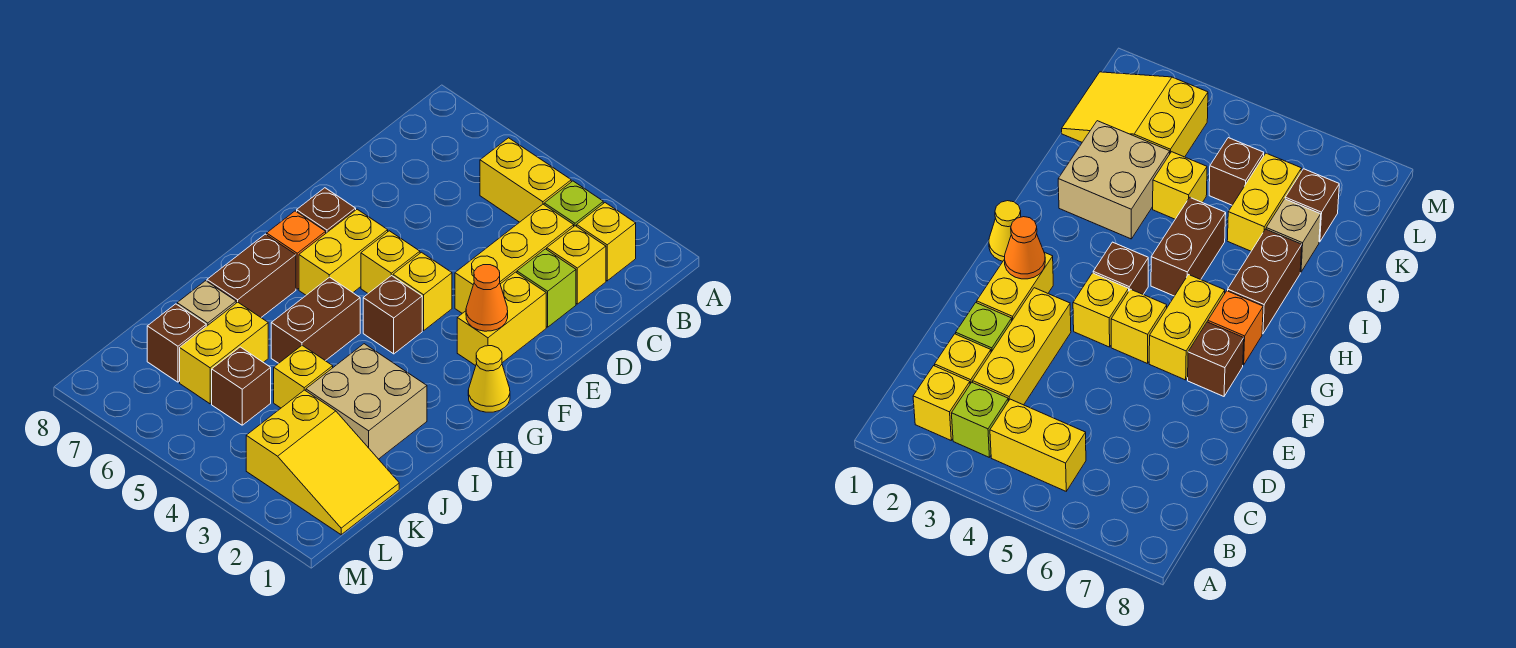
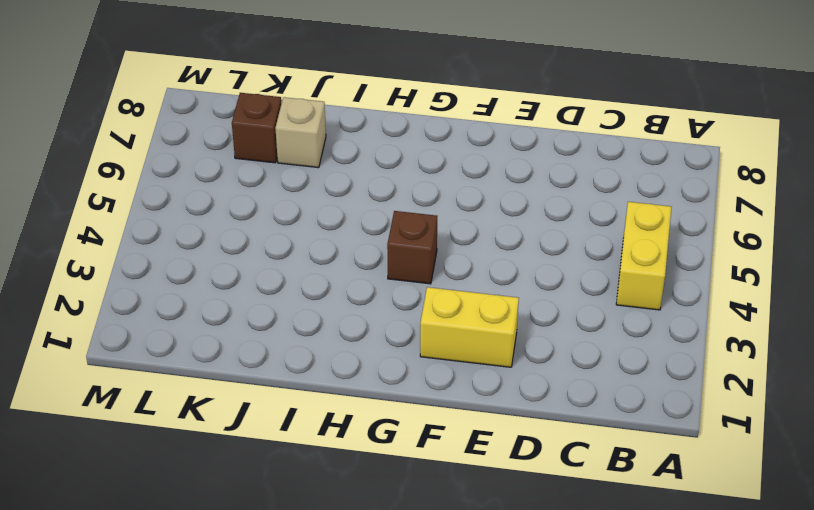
none -> yellow 1x1 brick [577,203,636,281]
none -> lime 1x1 brick [544,181,603,226]
none -> yellow 1x1 brick [547,226,606,304]

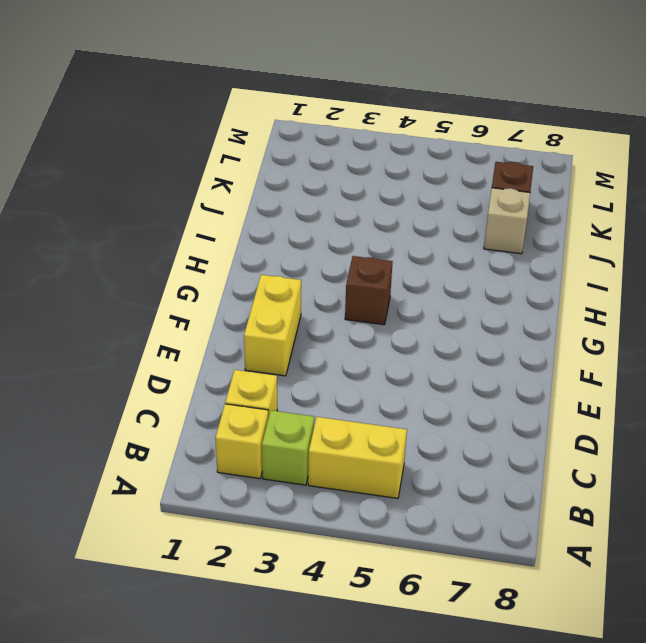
none -> yellow 1x3 brick [455,204,574,313]
none -> lime 1x1 brick [517,249,576,327]
none -> yellow 1x1 brick [393,252,452,331]

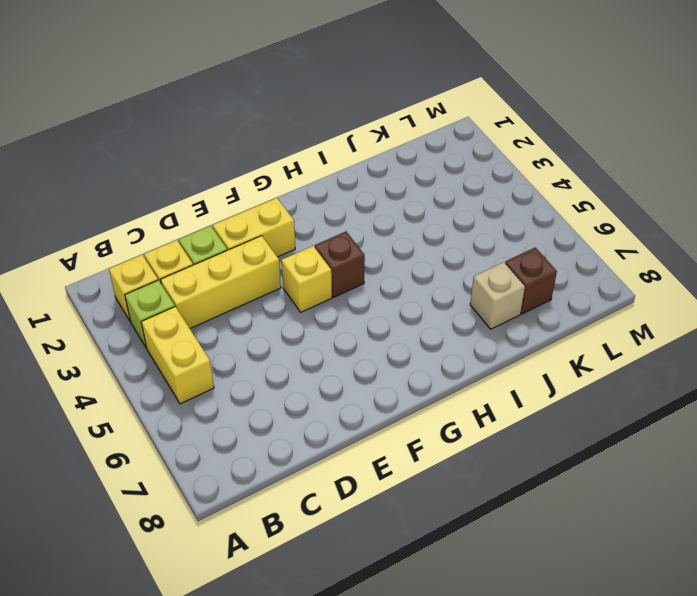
none -> yellow 1x1 brick [361,231,420,293]
none -> yellow 1x2 brick [299,209,388,295]
none -> brown 1x1 brick [297,188,356,233]

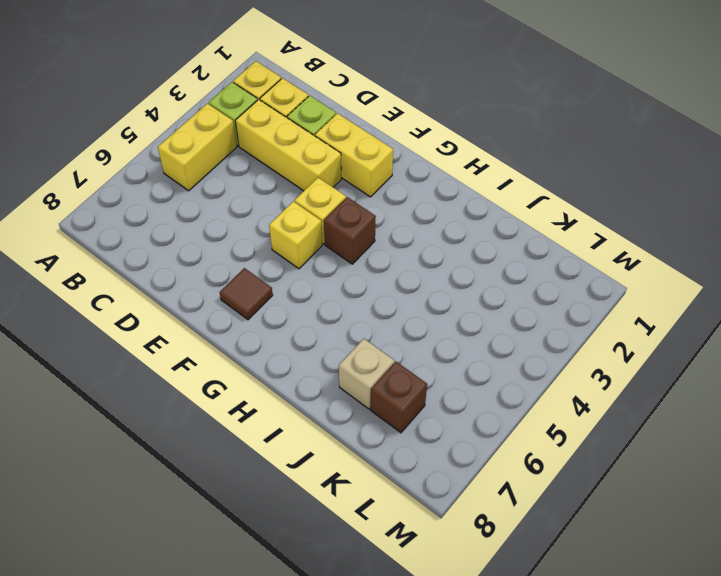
brown 1x1 tile [220,268,273,320] -> brown 1x1 brick [297,188,356,233]
none -> yellow 1x2 brick [299,209,388,295]
none -> yellow 1x1 cone [468,346,510,412]
none -> orange 1x1 brick [267,211,326,289]

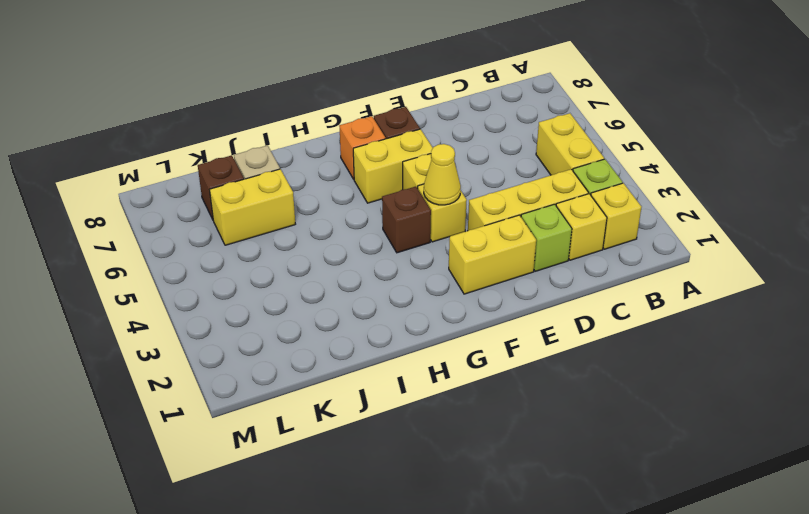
yellow 1x1 cone [424,144,461,205] -> yellow 1x1 cone moved to [468,346,510,412]
none -> brown 1x2 brick [271,277,360,363]
none -> brown 1x2 brick [207,234,296,317]
none -> tan 2x2 brick [306,344,427,459]

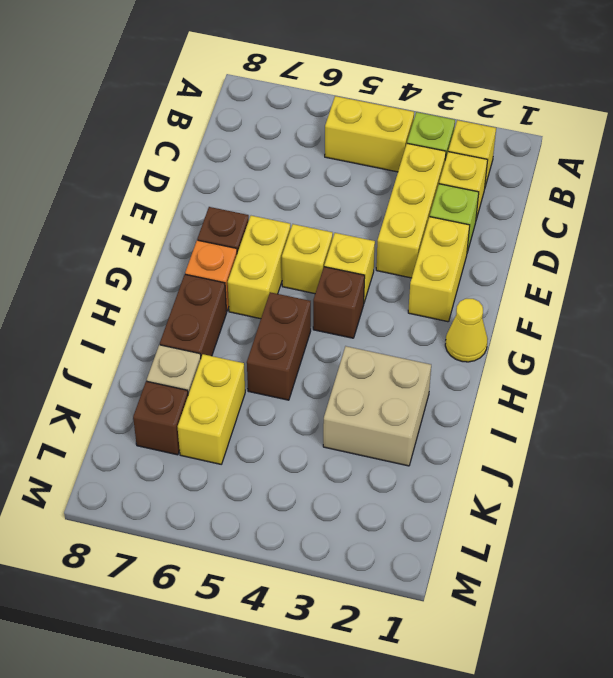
none -> yellow 1x1 brick [274,345,333,408]
none -> yellow 2x3 slope [246,390,399,535]
none -> brown 1x1 brick [212,347,271,425]

